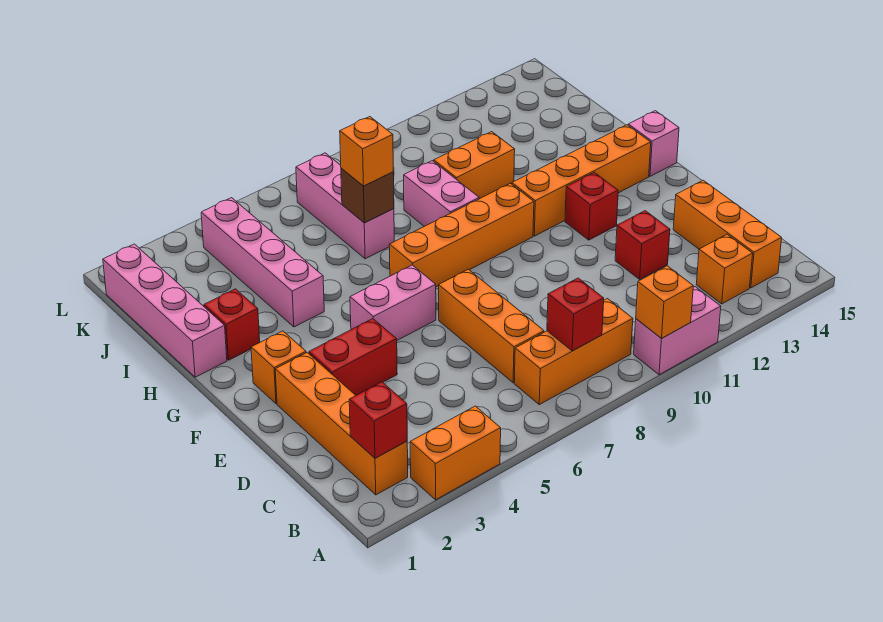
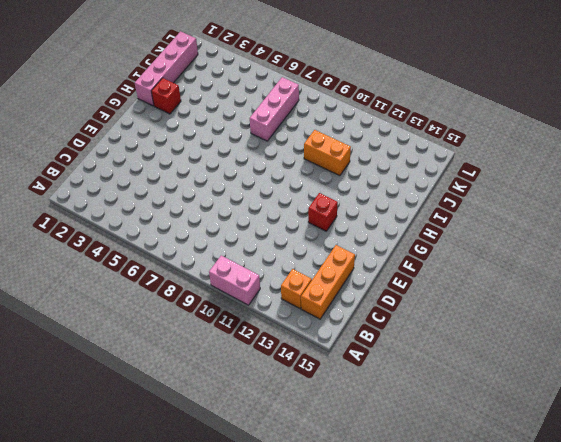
none -> orange 1x2 brick [410,406,501,500]
none -> orange 1x4 brick [275,353,408,495]
none -> orange 1x3 brick [514,299,633,405]

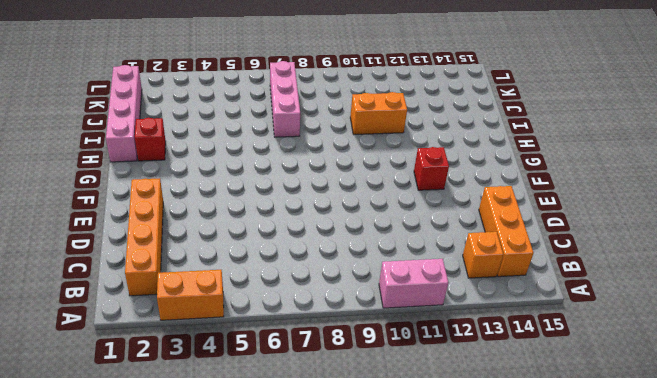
none -> orange 1x3 brick [514,299,633,405]
none -> orange 1x3 brick [439,269,544,383]
none -> red 1x1 brick [615,211,670,279]

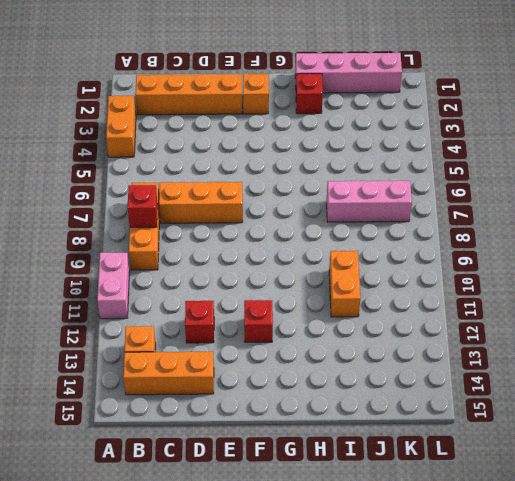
none -> red 1x2 brick [309,319,397,395]
none -> pink 1x2 brick [350,265,436,340]
none -> orange 1x4 brick [389,183,534,287]

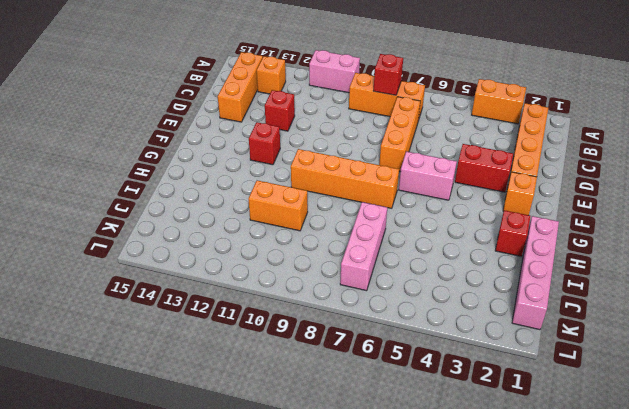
none -> orange 1x4 brick [512,125,651,236]
none -> pink 1x1 brick [628,111,679,176]
none -> pink 1x4 brick [201,198,324,327]

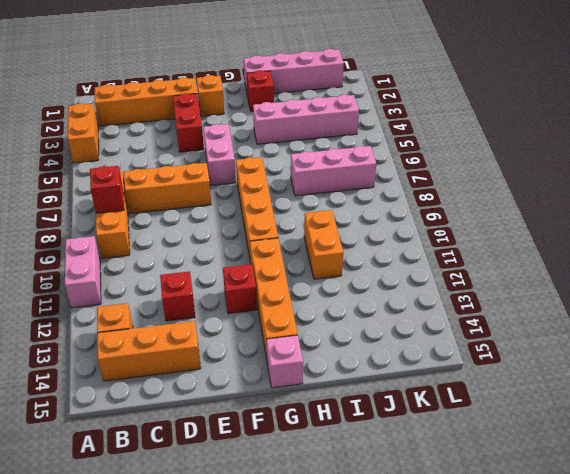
none -> pink 1x2 brick [404,161,479,226]
none -> orange 1x1 brick [636,266,693,339]
none -> red 1x1 brick [349,382,407,458]

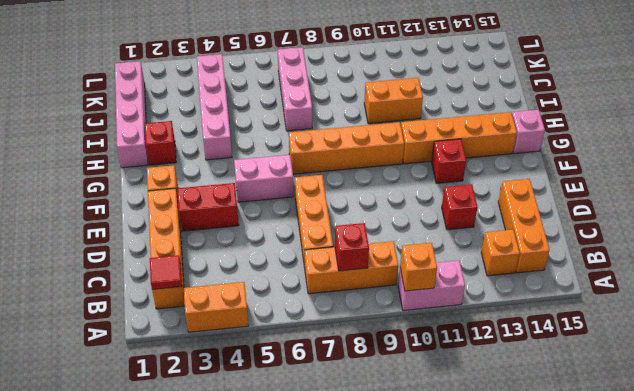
red 1x1 tile [150,255,182,290] -> red 1x1 brick [349,382,407,458]
none -> pink 1x2 brick [404,161,479,226]
none -> brown 1x1 brick [341,168,394,223]
none -> orange 1x1 brick [340,117,393,186]

